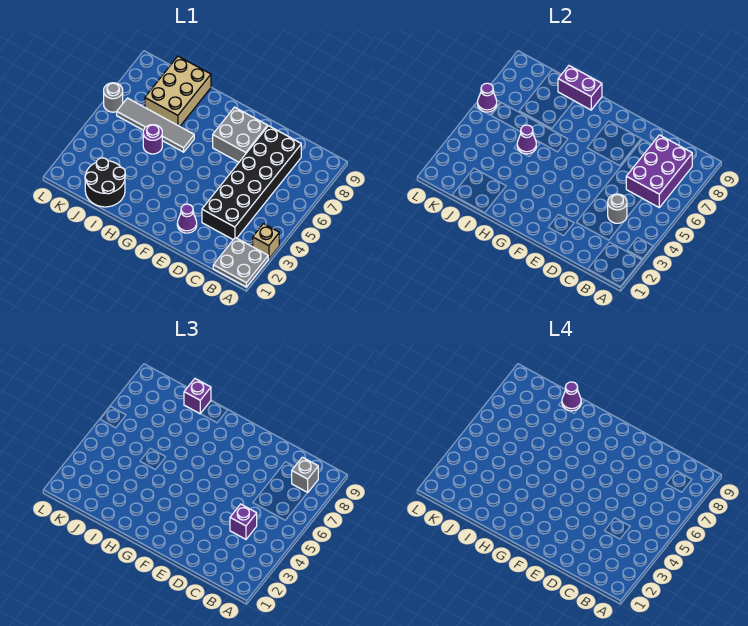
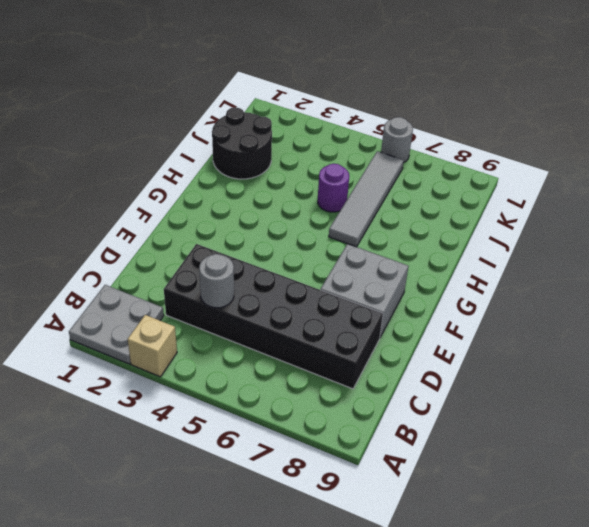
none -> purple 1x1 cone [177,204,197,233]
none -> tan 2x3 brick [145,56,211,126]
none -> purple 2x3 brick [626,135,692,207]

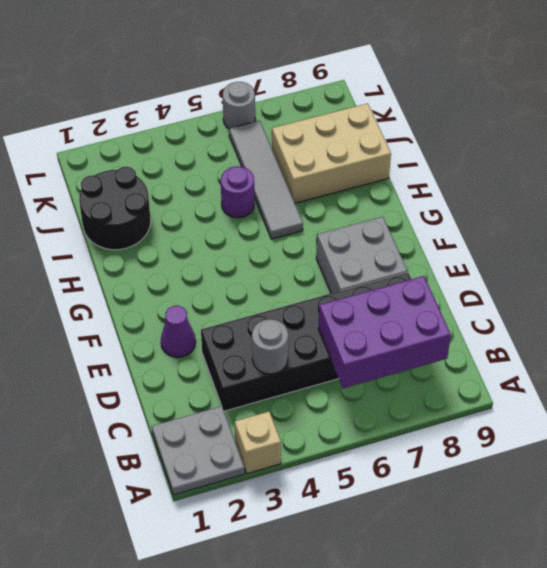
none -> purple 1x2 brick [558,66,602,110]
none -> purple 1x1 cone [517,125,536,154]
none -> purple 1x1 cone [478,83,497,112]

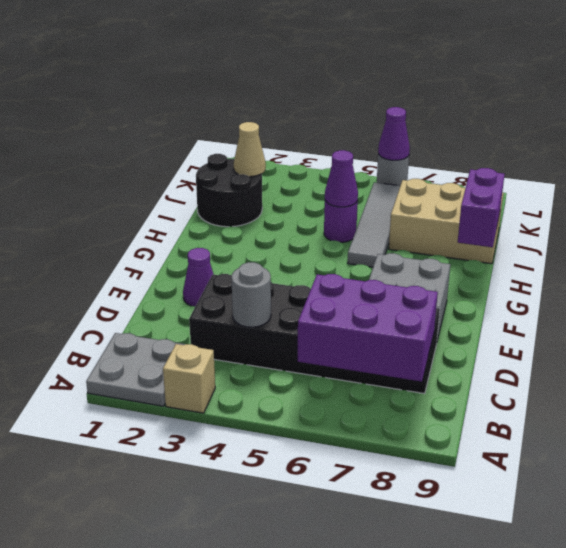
tan 1x1 cone [234,122,266,177] -> none
none -> grey 1x1 brick [292,457,318,493]
none -> purple 1x1 brick [230,504,257,539]
none -> purple 1x1 brick [184,379,211,414]

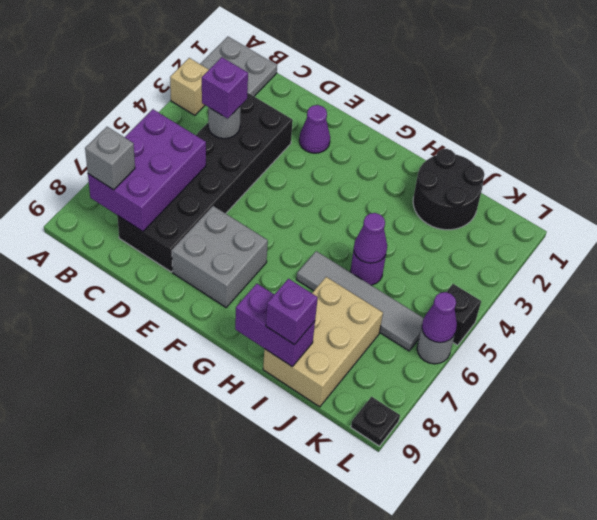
black 1x1 brick [447,284,481,345] -> none
black 1x1 plate [351,397,400,446] -> none
none -> purple 1x1 cone [562,382,581,411]

